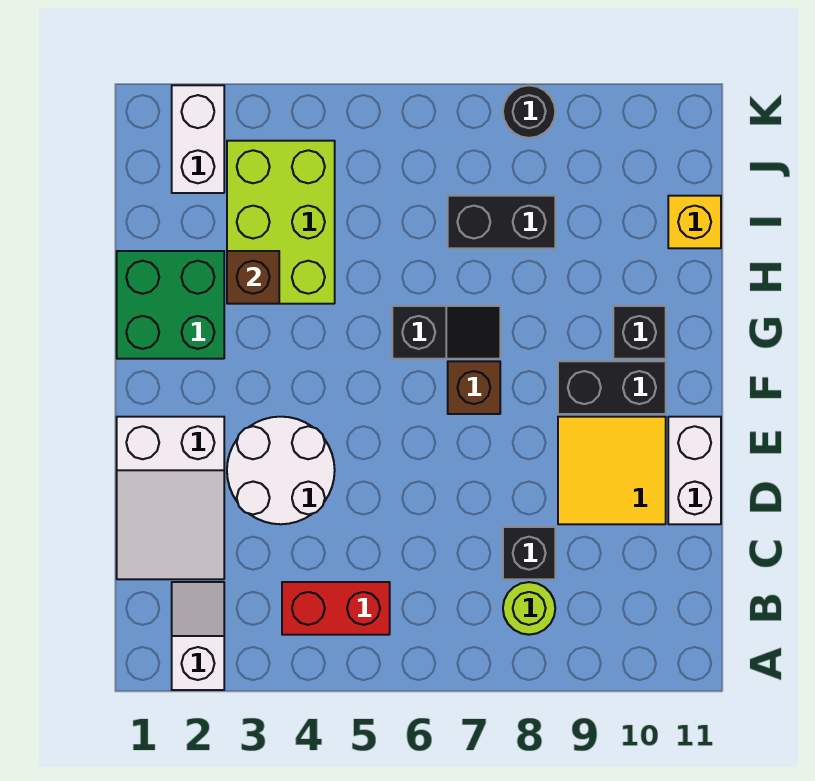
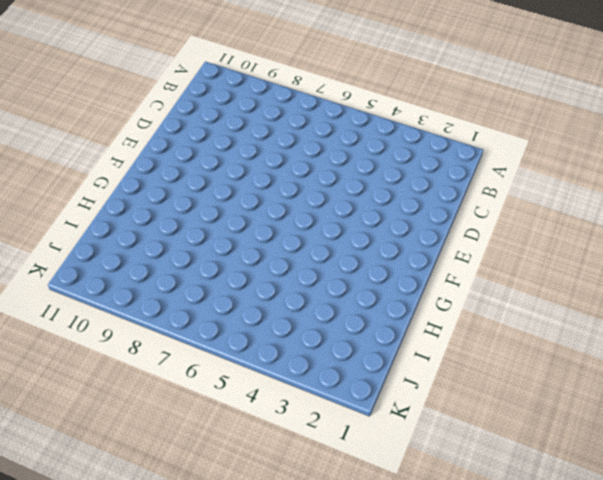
none -> white 1x2 slope [172,582,224,690]
none -> red 1x2 brick [282,582,390,635]
none -> lime 1x1 round brick [503,582,555,635]

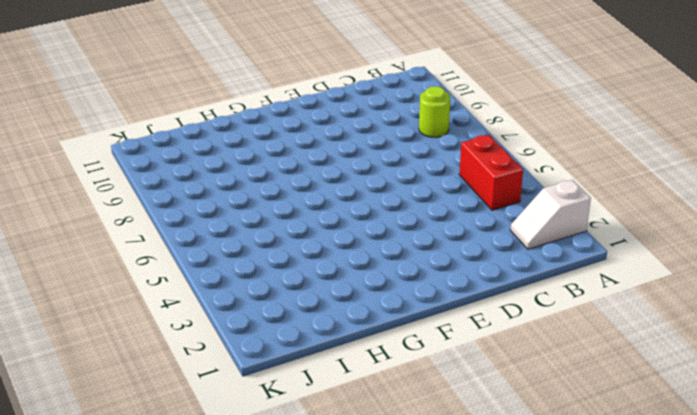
none -> white 2x3 slope [117,417,224,579]
none -> black 1x1 brick [503,527,555,579]
none -> white 2x2 round brick [227,417,335,524]

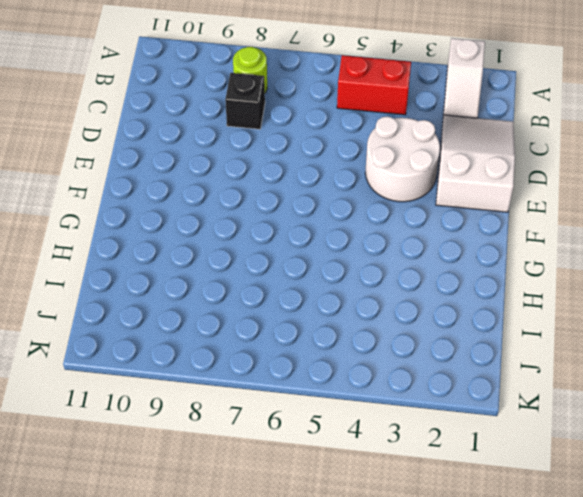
none -> yellow 2x2 tile [558,417,666,524]
none -> white 1x2 brick [668,417,721,524]
none -> brown 1x1 brick [448,361,500,414]

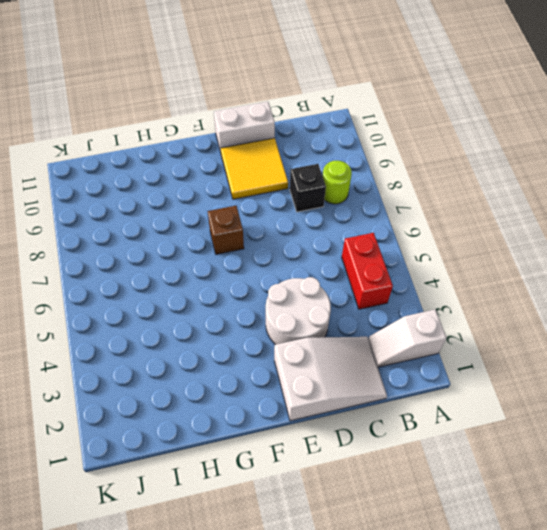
none -> black 1x2 brick [558,361,666,414]
none -> green 2x2 brick [117,251,224,359]
none -> black 1x2 slope [392,306,500,359]

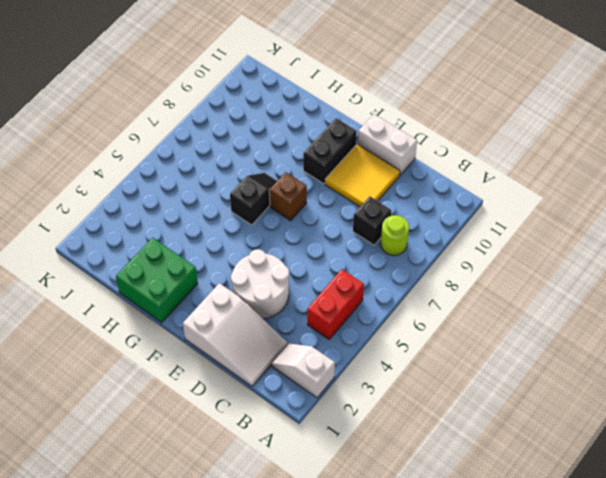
none -> black 1x1 brick [613,306,666,359]
none -> lime 2x3 brick [227,141,335,304]
none -> black 1x2 brick [448,196,555,248]

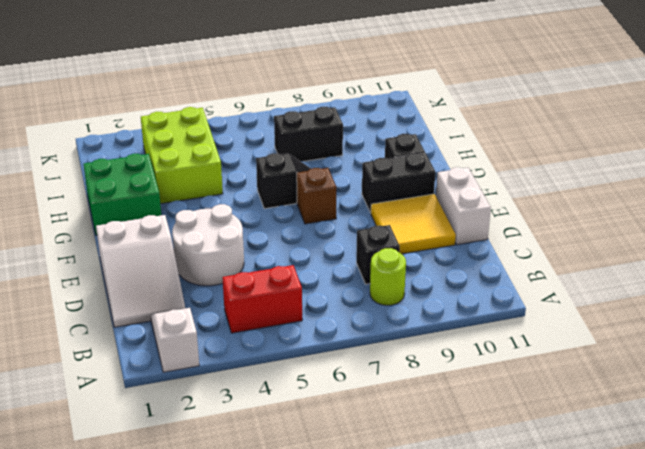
none -> yellow 1x1 brick [668,196,721,248]
none -> white 1x2 brick [172,85,224,193]
none -> black 1x1 round brick [503,85,555,138]

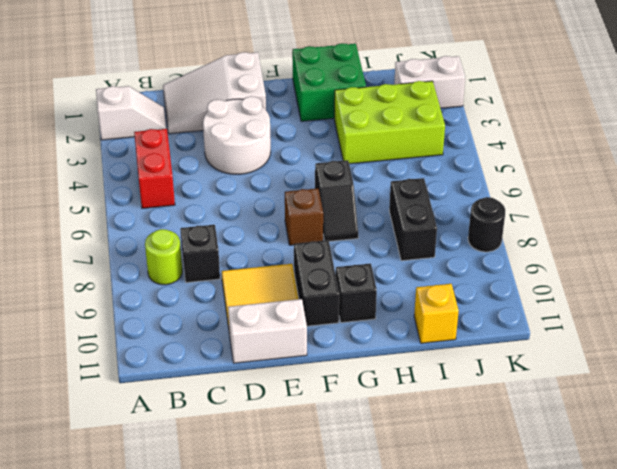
none -> brown 1x1 brick [227,251,279,304]

